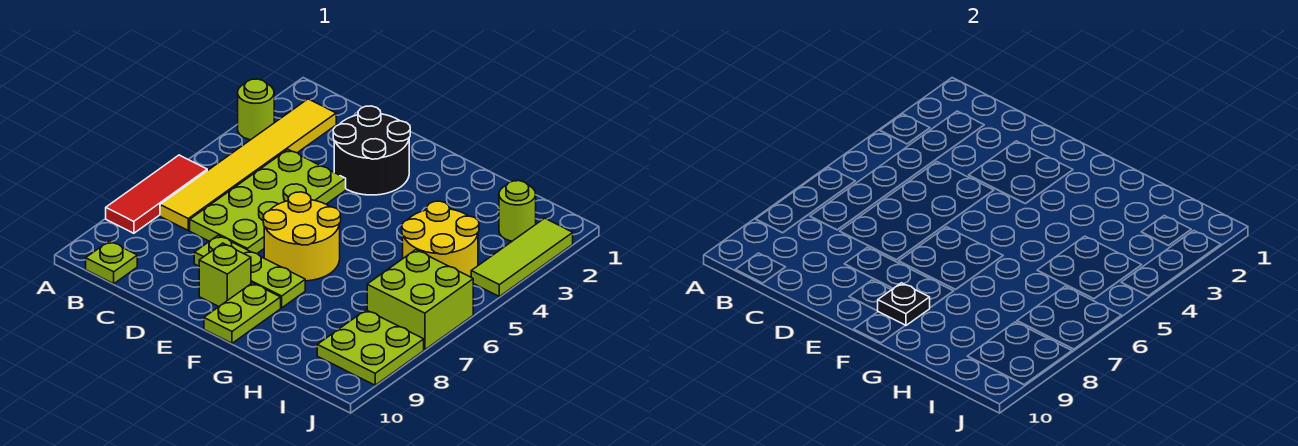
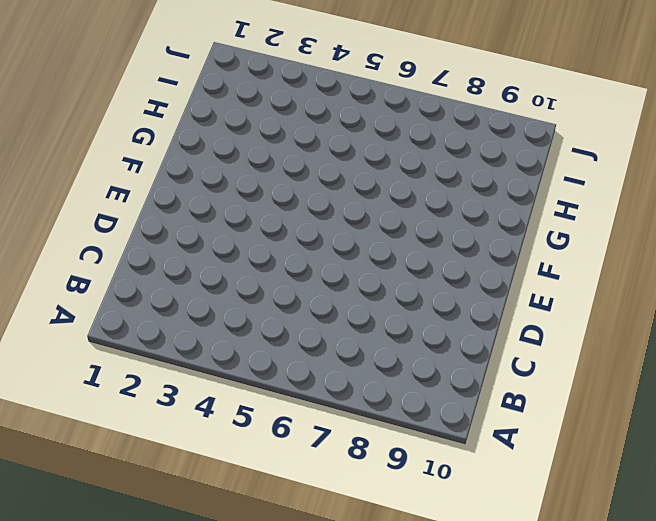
none -> lime 1x1 round brick [238,79,274,140]
none -> red 1x3 tile [106,155,207,233]
none -> yellow 1x6 tile [160,99,336,230]

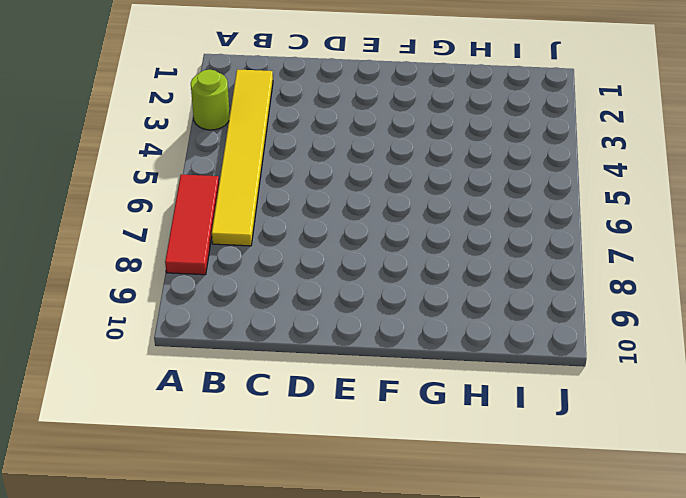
none -> lime 1x1 plate [86,241,137,284]
none -> lime 2x4 plate [190,150,346,254]
none -> black 2x2 round brick [333,106,410,195]

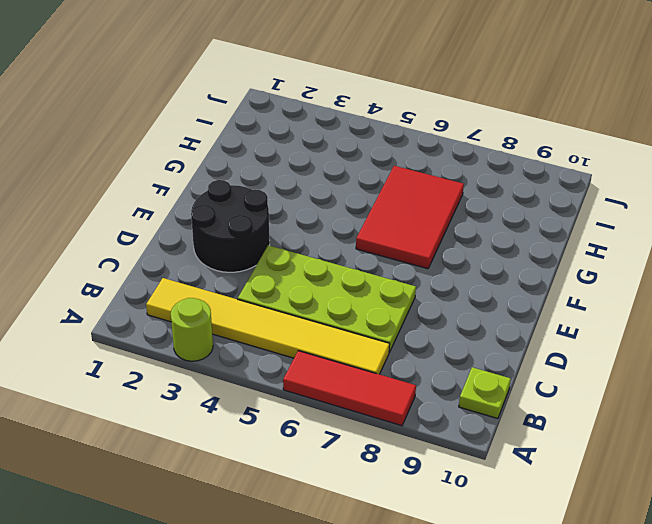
red 2x3 tile [356,166,464,269] -> yellow 2x2 round brick [263,192,341,281]
none -> lime 1x3 plate [194,235,305,308]
none -> lime 1x1 brick [199,243,251,306]
none -> lime 1x2 plate [204,283,281,343]

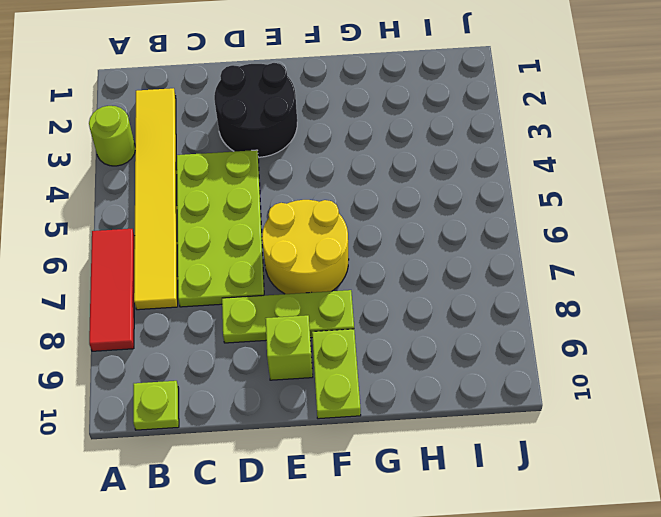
none -> yellow 2x2 round brick [402,201,479,277]
none -> lime 1x1 round brick [499,181,536,241]
none -> lime 2x2 brick [367,250,473,350]

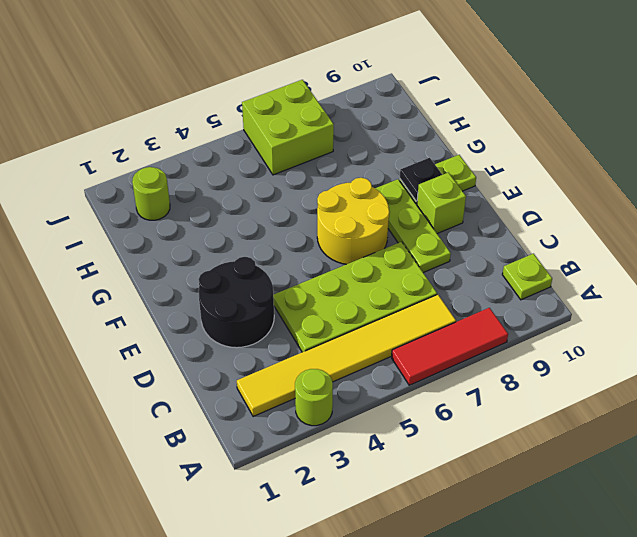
none -> yellow 2x2 round brick [402,201,479,277]
none -> lime 2x2 plate [317,310,424,385]
none -> lime 1x3 tile [471,218,573,296]

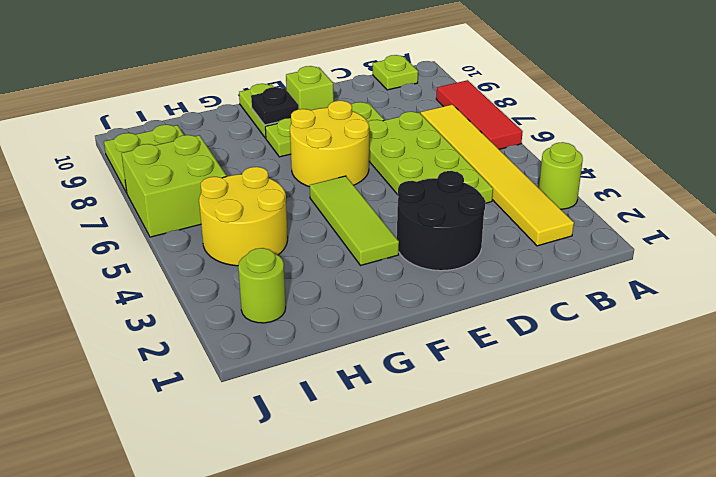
lime 1x3 tile [310,176,399,266] -> lime 1x3 tile moved to [471,218,573,296]

